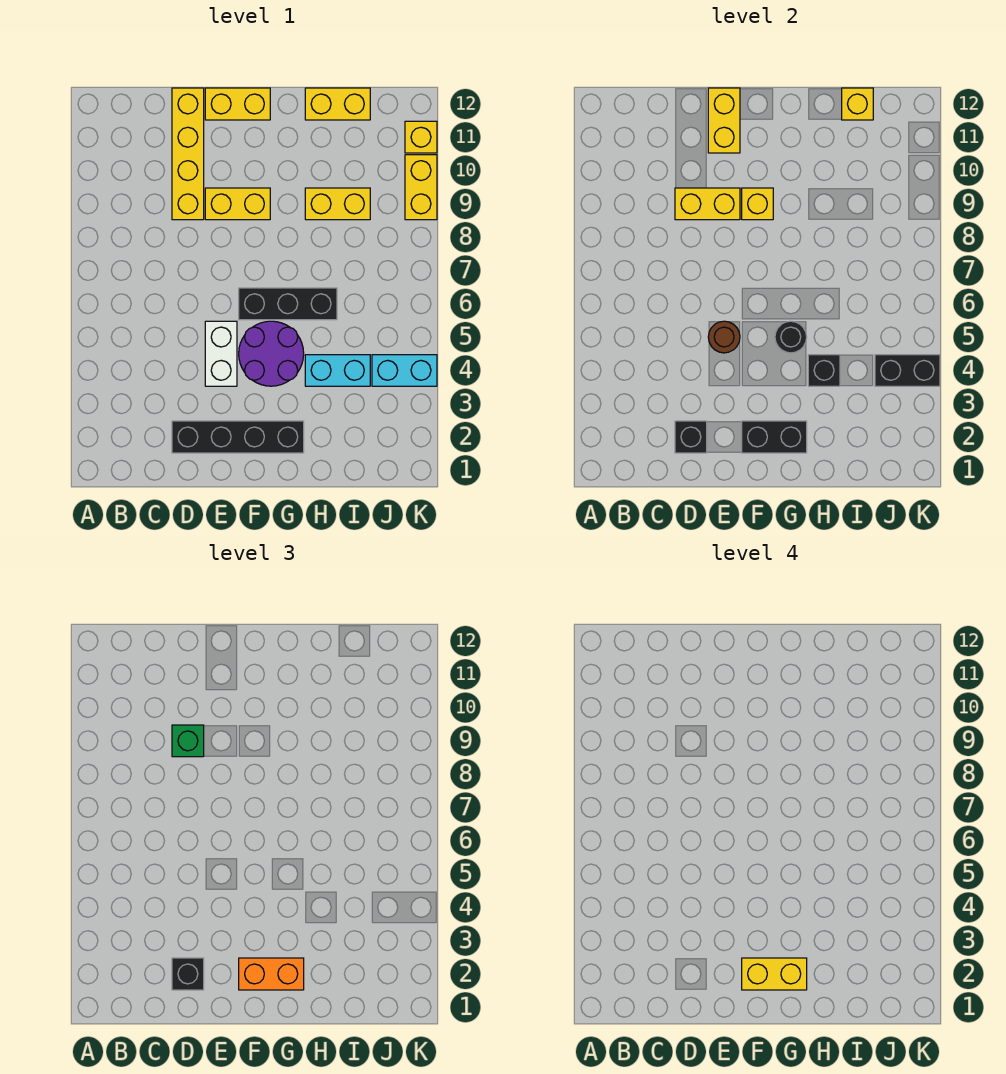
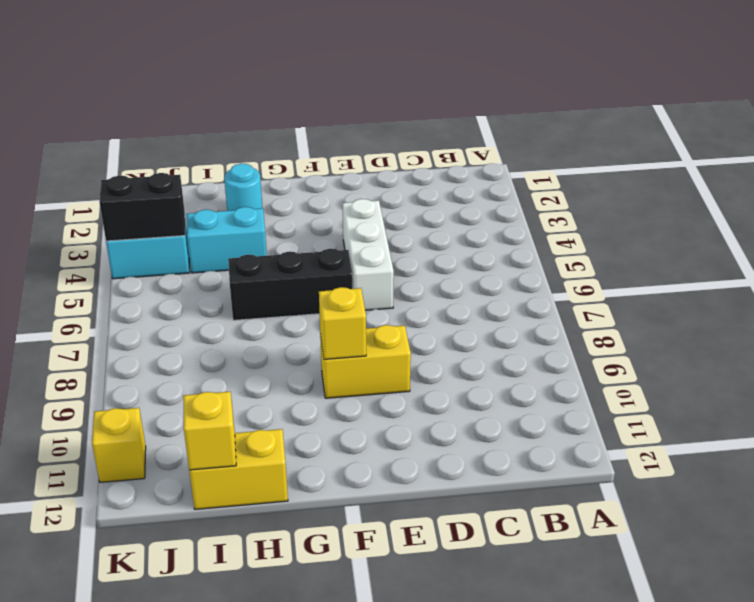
white 1x3 brick [342,199,394,310] -> white 1x2 brick [205,321,237,386]
cyan 1x1 round brick [224,164,262,211] -> none
none -> black 1x4 brick [172,421,304,453]
none -> yellow 1x4 brick [172,88,204,220]
none -> yellow 1x2 brick [205,88,270,120]

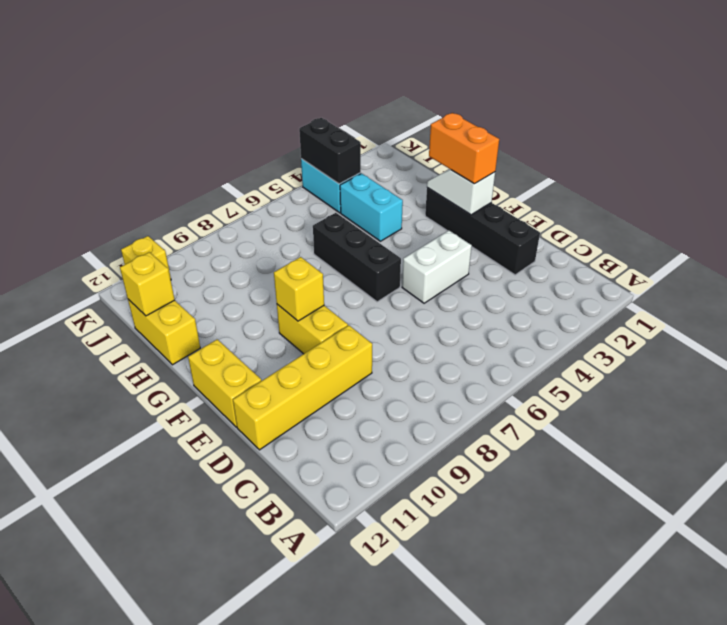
white 1x2 slope [427,169,495,215] -> black 1x2 brick [742,421,807,453]
none -> purple 2x2 round brick [239,321,304,386]
none -> yellow 1x2 brick [305,188,370,220]
none -> yellow 1x2 brick [405,155,437,220]

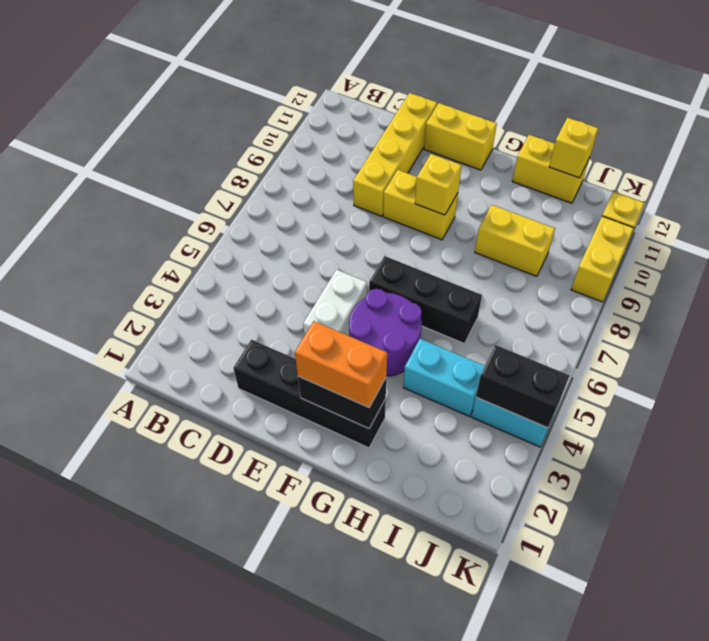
none -> black 1x1 brick [675,421,707,453]
none -> yellow 1x2 brick [675,188,740,220]
none -> brown 1x1 round brick [708,321,740,353]

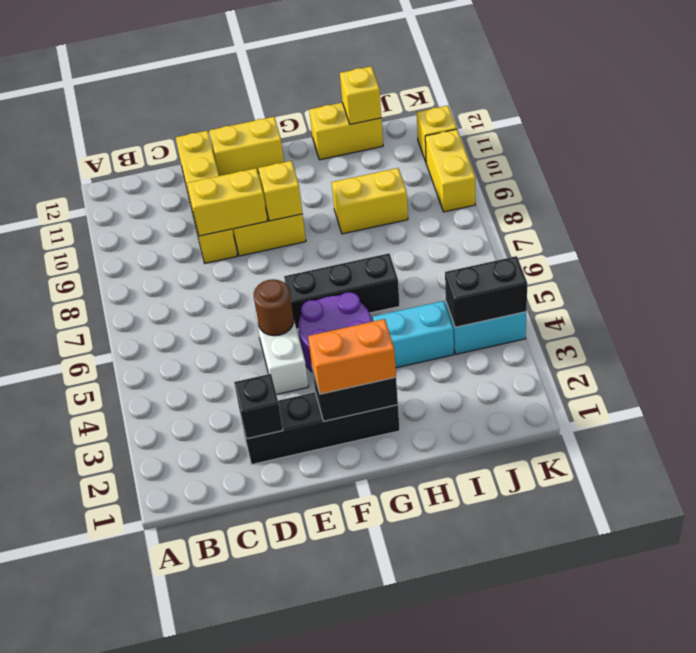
none -> yellow 1x2 brick [708,88,740,153]
none -> black 1x1 round brick [775,321,807,353]
none -> black 1x1 brick [808,355,840,386]

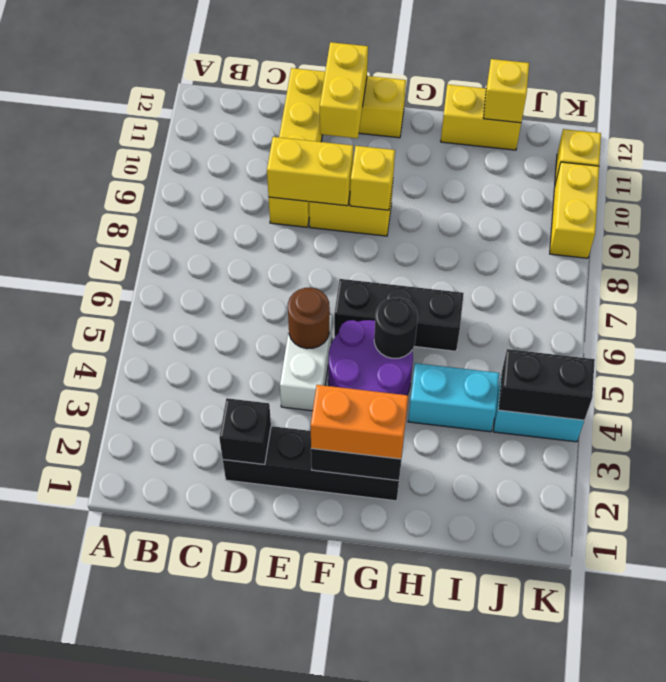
none -> yellow 1x2 brick [305,188,370,220]
none -> black 1x1 brick [808,355,840,386]
none -> black 1x1 brick [172,958,204,990]

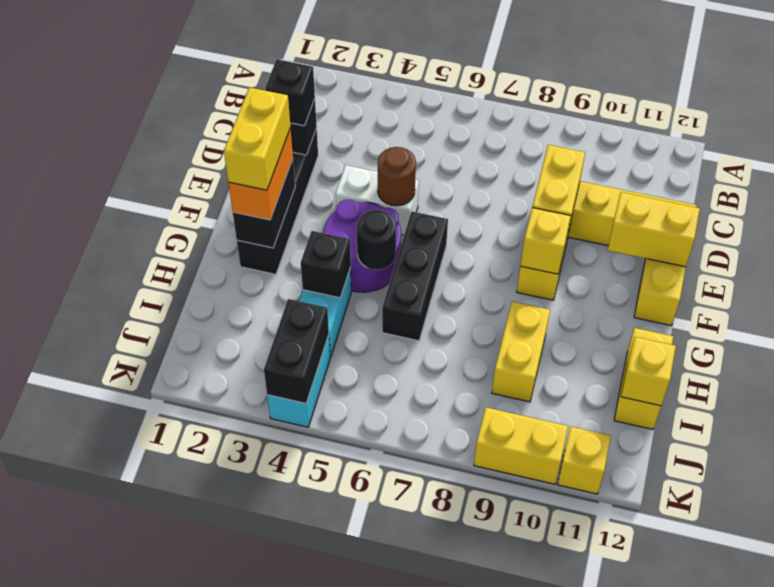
none -> green 1x1 brick [172,725,204,757]

